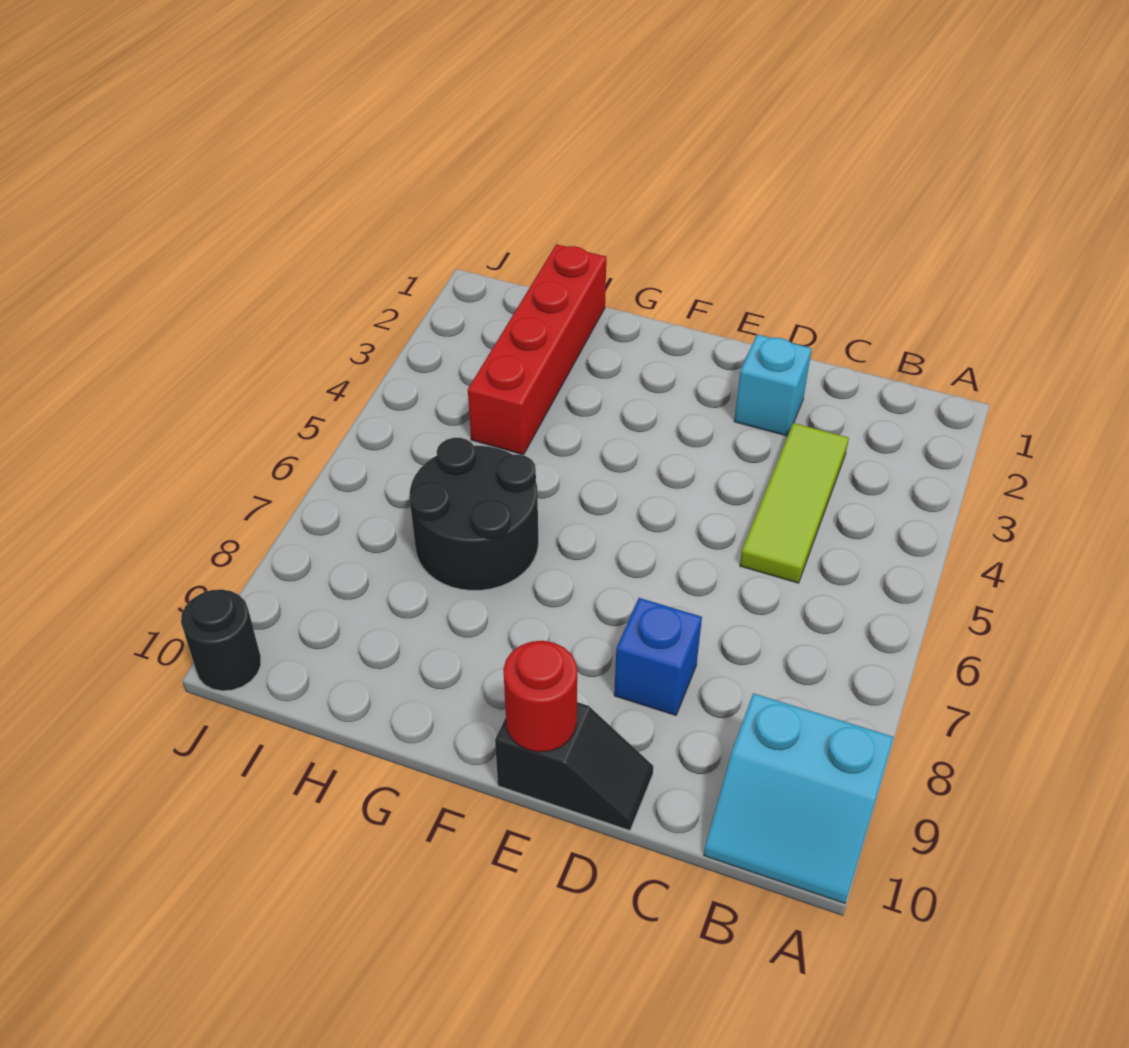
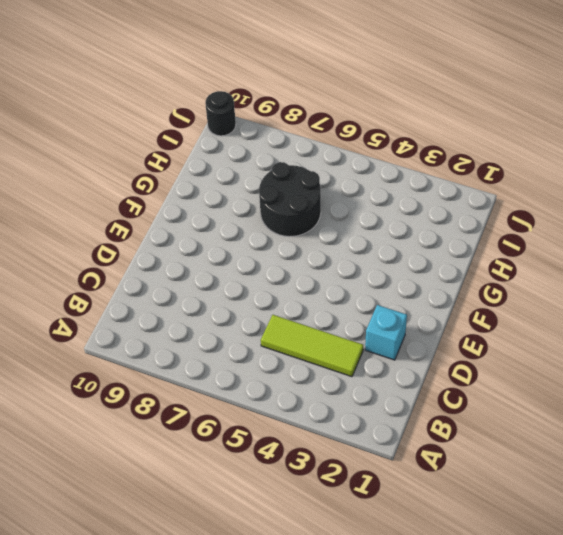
none -> cyan 2x2 slope [704,693,893,903]
none -> blue 1x1 brick [614,598,702,715]

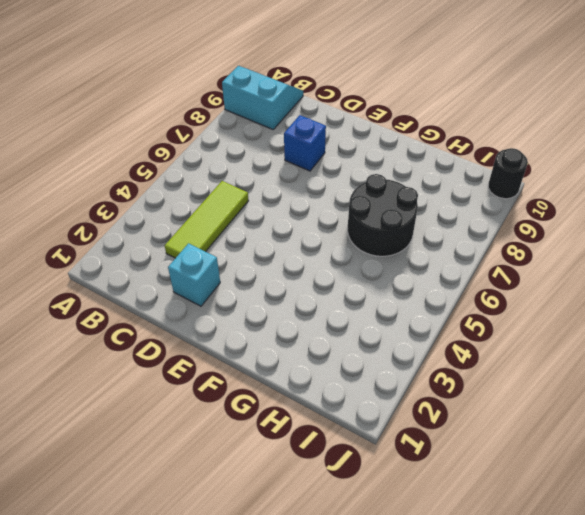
none -> black 1x2 slope [495,702,653,830]
none -> red 1x4 brick [468,244,606,455]

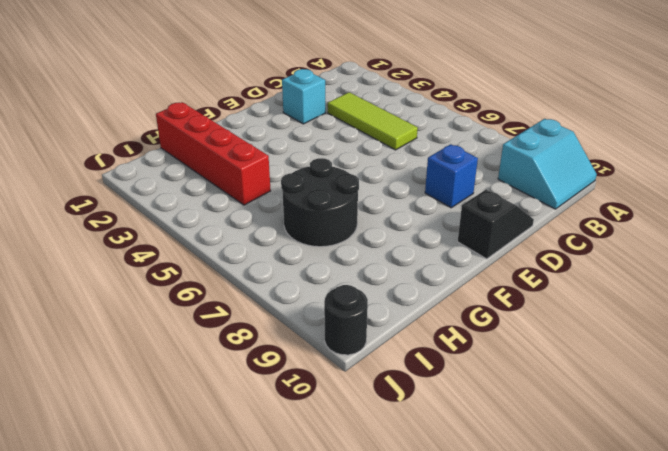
none -> red 1x1 round brick [503,641,577,752]

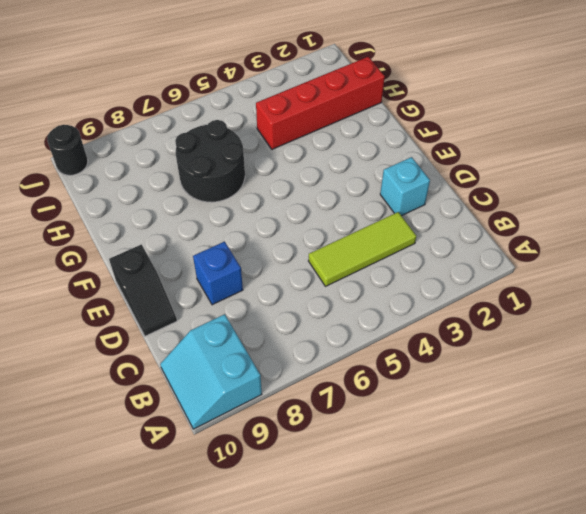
none -> red 1x1 round brick [503,641,577,752]

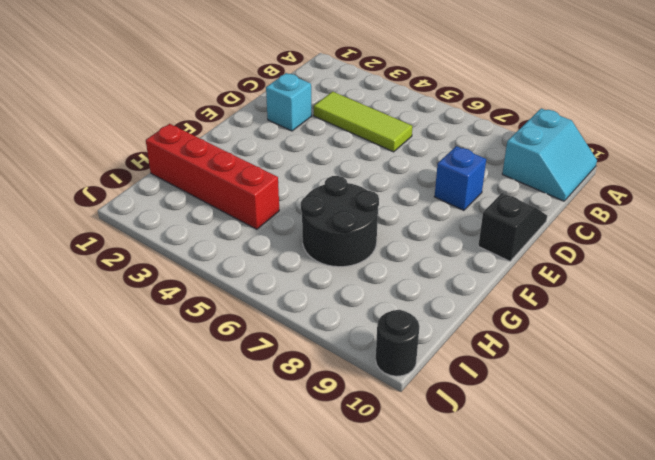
none -> red 1x1 round brick [503,641,577,752]

